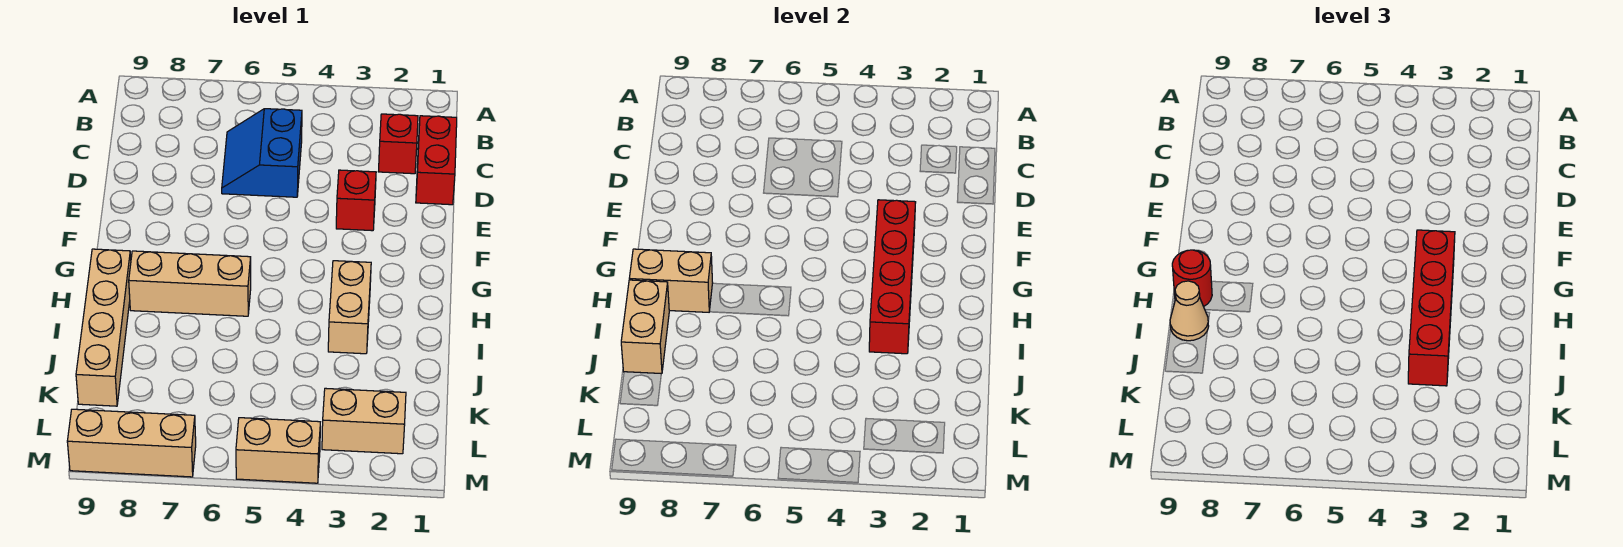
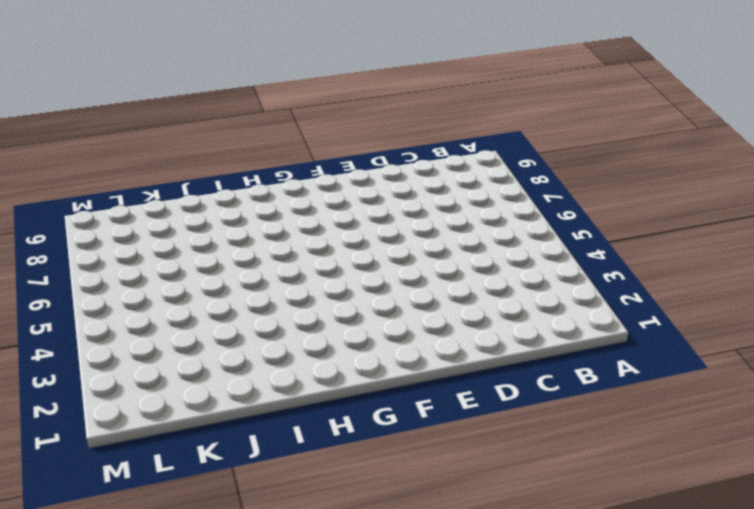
none -> red 1x2 brick [416,116,457,205]
none -> red 1x1 brick [378,114,418,174]
none -> blue 2x2 slope [222,109,302,197]

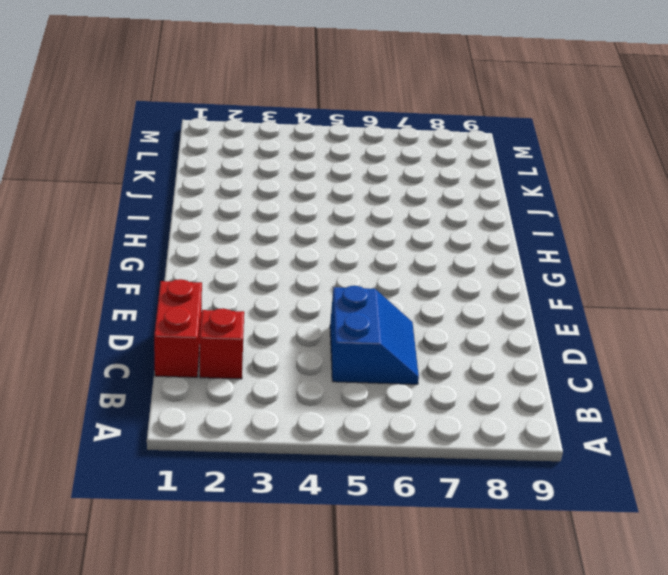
none -> red 1x1 brick [336,170,376,231]
none -> tan 1x2 brick [328,261,371,354]
none -> tan 1x3 brick [129,251,251,316]

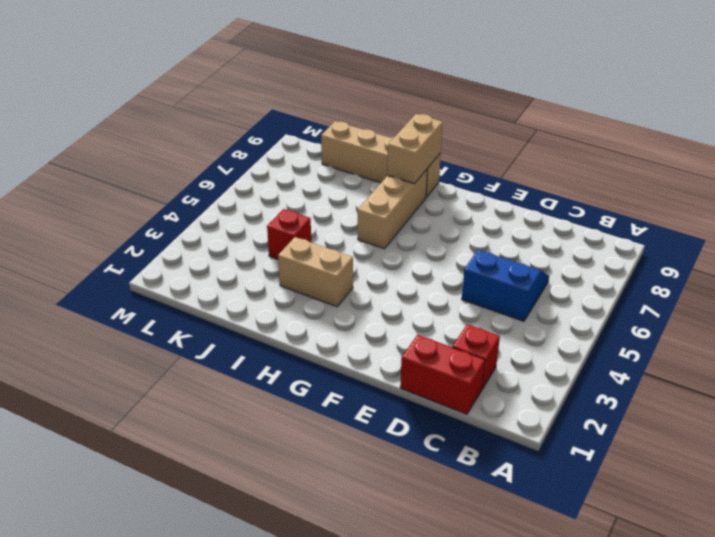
red 1x1 brick [267,209,311,259] -> red 1x1 brick moved to [336,170,376,231]
none -> tan 1x2 brick [322,388,406,454]
none -> tan 1x2 brick [236,418,320,483]
none -> tan 1x3 brick [67,409,196,477]

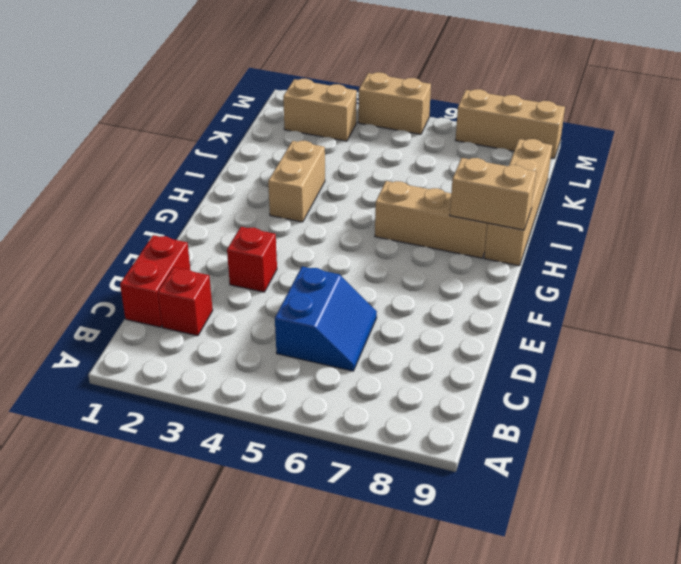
none -> red 1x4 brick [869,200,916,354]
none -> tan 1x2 brick [621,280,669,374]
none -> red 1x4 brick [1408,230,1455,386]

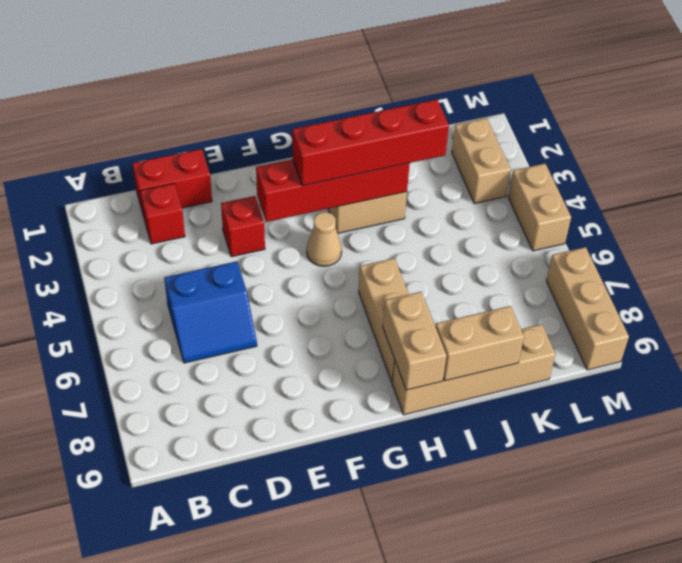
tan 1x1 cone [307,212,342,266] -> tan 1x1 cone moved to [1170,281,1209,341]
none -> red 1x1 round brick [1172,250,1212,307]

